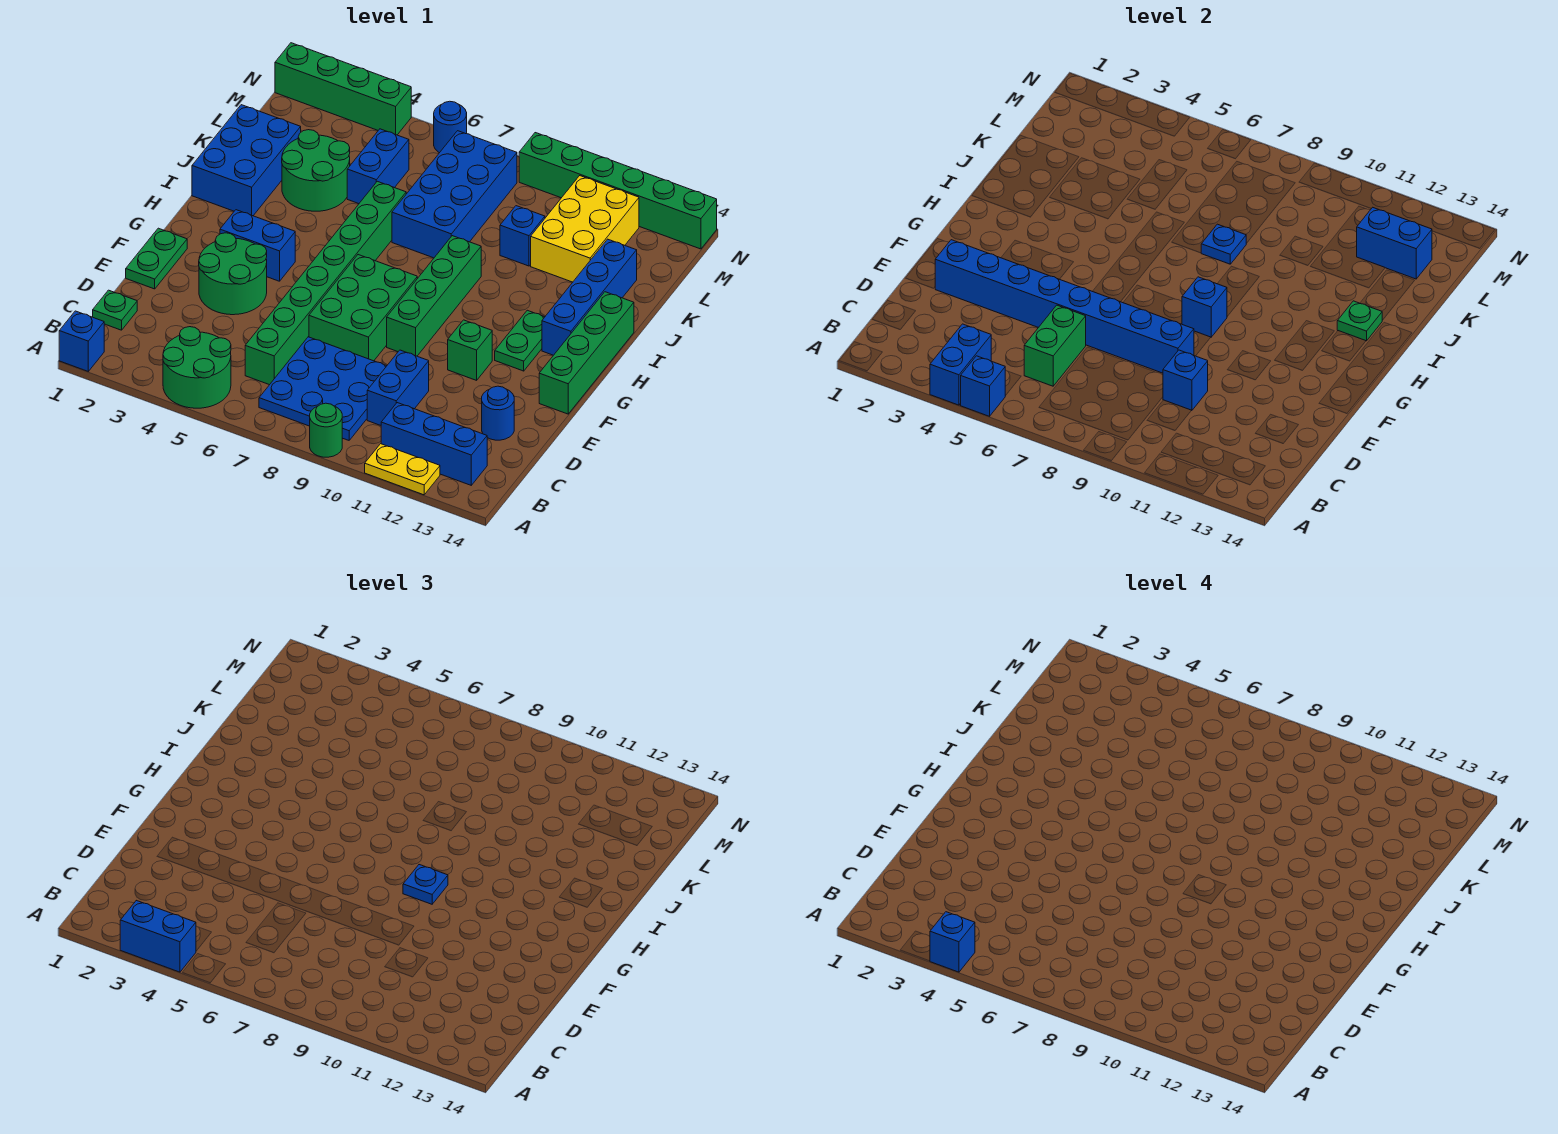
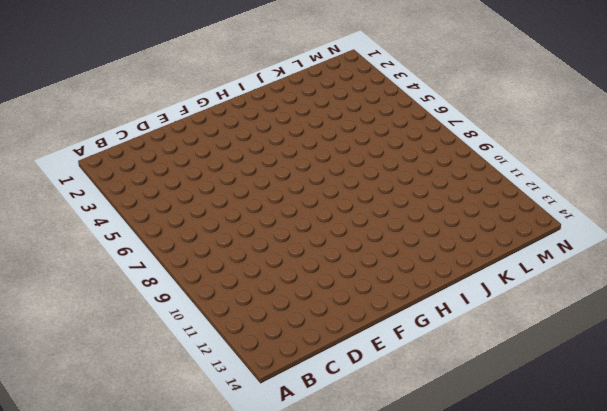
none -> blue 1x1 brick [59,311,104,371]
none -> green 2x2 round brick [163,327,231,408]
none -> green 1x1 round brick [310,403,342,457]
none -> yellow 1x2 plate [365,444,440,495]

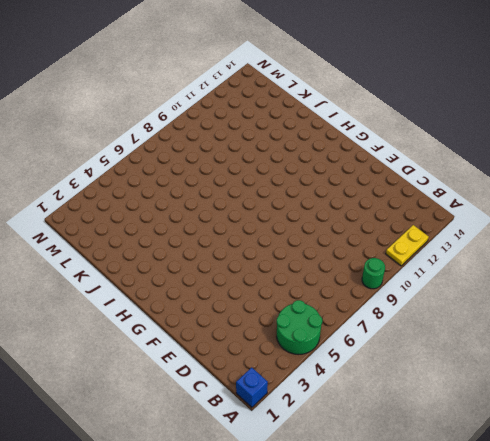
none -> blue 3x3 plate [259,337,386,440]
none -> blue 1x3 brick [381,403,487,485]
none -> green 1x1 plate [93,290,137,330]
none -> green 1x8 brick [245,181,406,385]

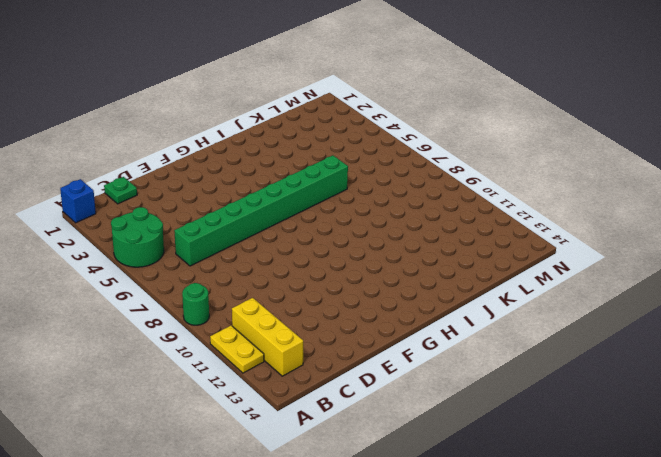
yellow 1x3 brick [232,298,303,376] -> blue 1x3 brick [381,403,487,485]
none -> blue 3x3 plate [259,337,386,440]
none -> blue 1x2 brick [367,350,429,425]
none -> blue 1x1 round brick [482,386,514,440]
none -> green 1x2 plate [126,228,187,289]

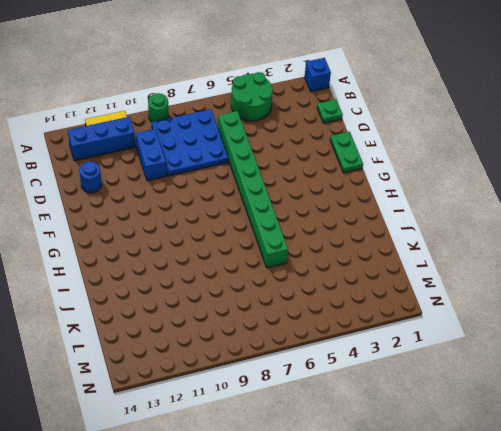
none -> green 2x2 round brick [199,233,267,315]
none -> green 2x3 brick [309,255,417,361]
none -> green 1x4 brick [387,236,481,356]
none -> green 1x1 brick [448,320,492,380]

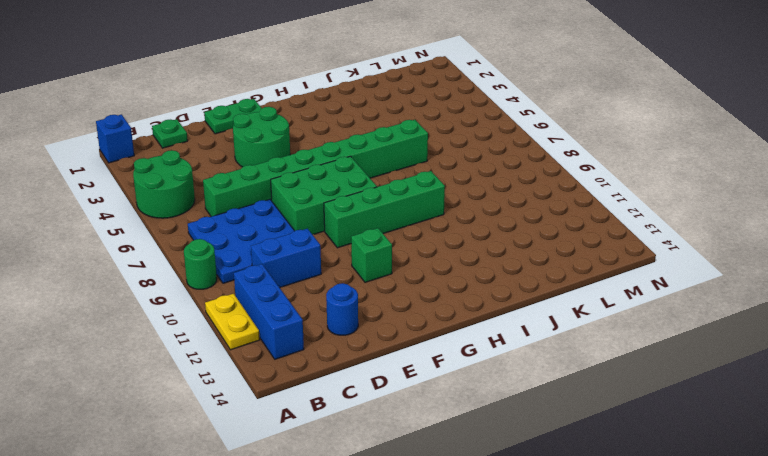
none -> green 1x4 brick [539,292,634,414]
none -> blue 1x2 brick [220,210,295,281]
none -> green 1x2 plate [495,310,544,371]
none -> blue 1x4 brick [542,239,637,355]

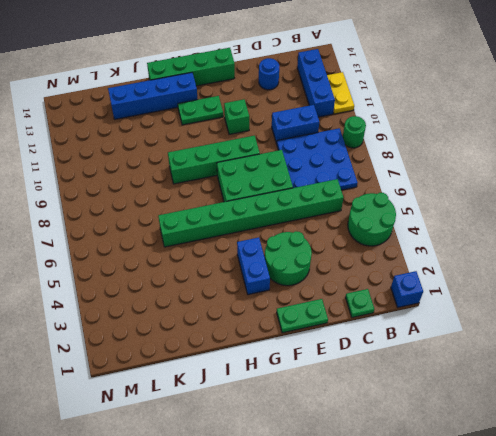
none -> blue 2x3 brick [192,105,301,216]
none -> green 2x2 round brick [282,130,350,211]
none -> blue 2x4 brick [392,131,517,258]
none -> blue 1x2 brick [347,129,409,204]

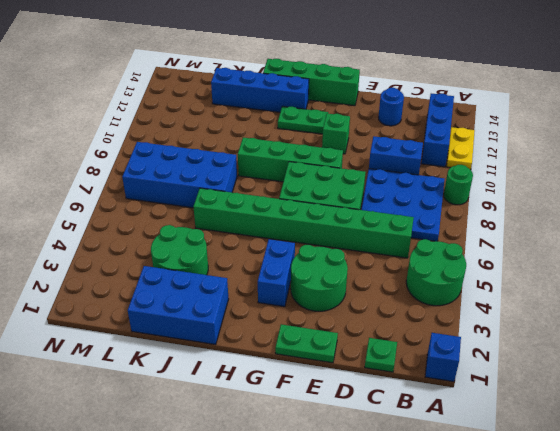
none -> blue 1x2 brick [347,129,409,204]
none -> blue 1x1 brick [500,206,545,266]
none -> yellow 2x3 brick [531,176,639,282]
none -> green 1x4 brick [275,43,411,135]

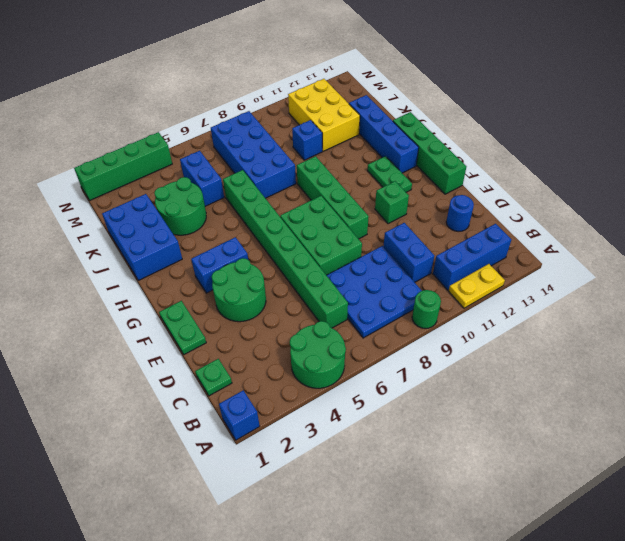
none -> blue 1x1 round brick [434,101,467,153]
none -> green 1x6 brick [519,133,717,249]
none -> blue 1x2 brick [930,324,991,405]
none -> blue 1x1 brick [961,356,1005,416]

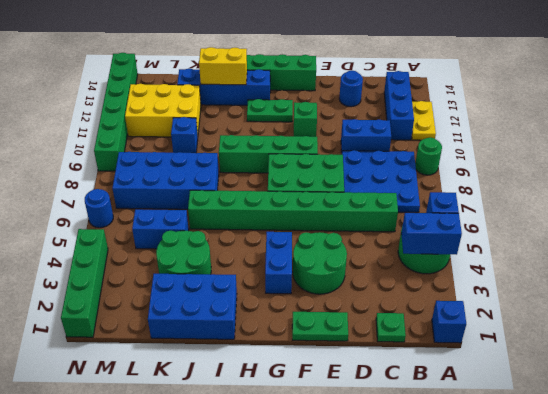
yellow 1x2 brick [199,47,247,85] -> green 1x1 plate [1337,301,1382,341]
none -> green 1x2 brick [1024,305,1086,386]
none -> blue 1x1 brick [1163,350,1208,411]
none -> blue 1x8 brick [935,240,1194,373]
none -> blue 1x1 brick [1182,277,1227,337]

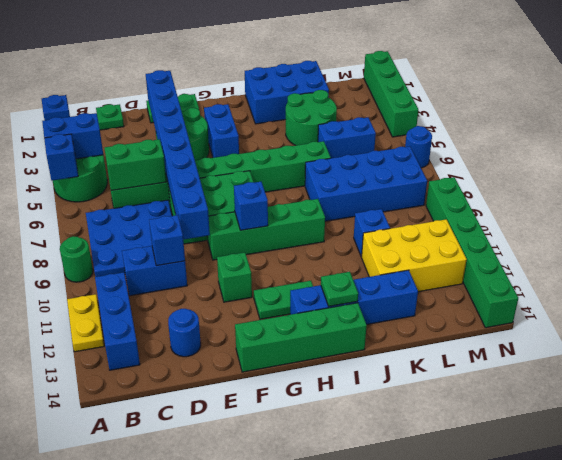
none -> blue 1x1 plate [1201,224,1246,264]
none -> blue 1x2 brick [1357,207,1432,279]
none -> blue 1x2 brick [120,900,196,972]
none -> blue 1x1 plate [403,865,448,904]

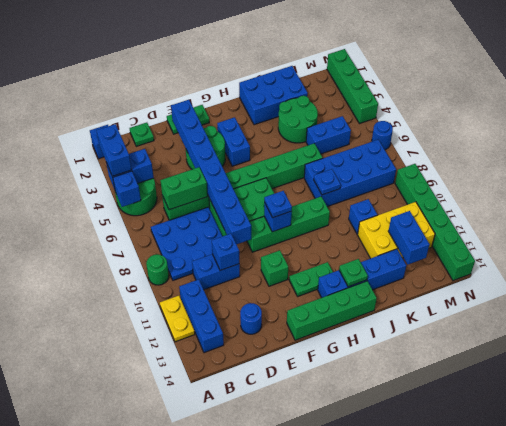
none -> blue 1x1 brick [930,912,975,972]

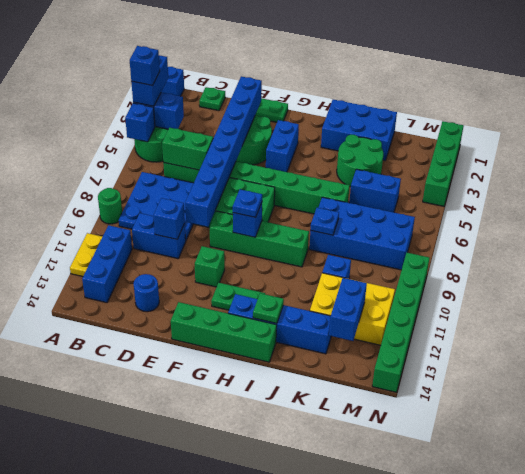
none -> blue 1x1 round brick [434,101,467,153]

